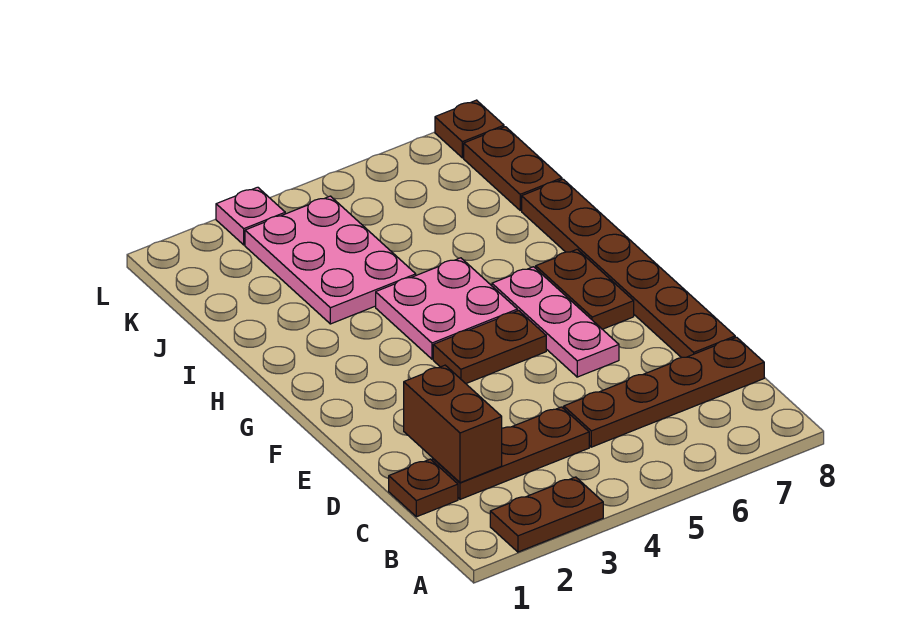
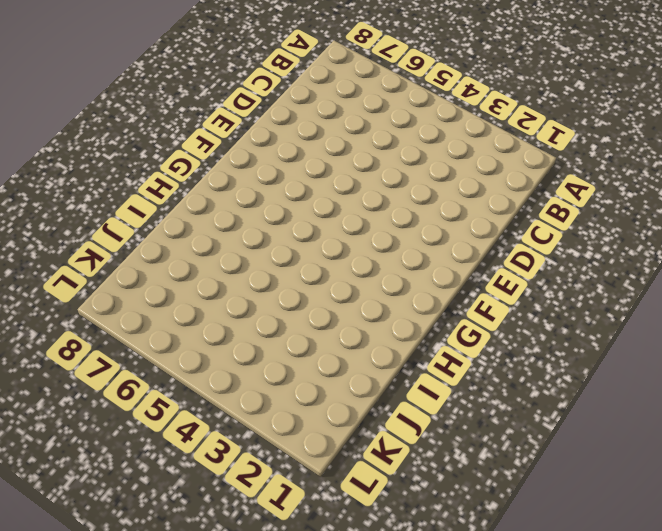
none -> brown 1x2 plate [490,477,603,552]
none -> brown 1x1 plate [389,459,458,517]
none -> brown 1x3 plate [433,407,589,499]

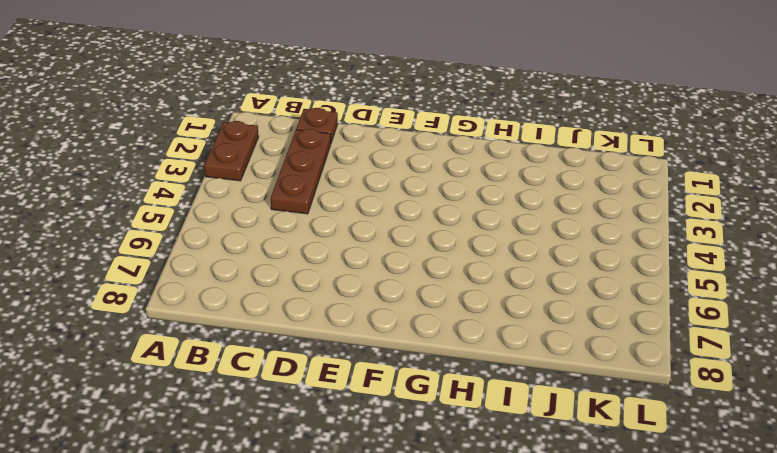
none -> brown 1x4 plate [564,337,764,447]
none -> brown 1x6 plate [522,179,735,358]
none -> pink 1x3 plate [492,267,619,377]

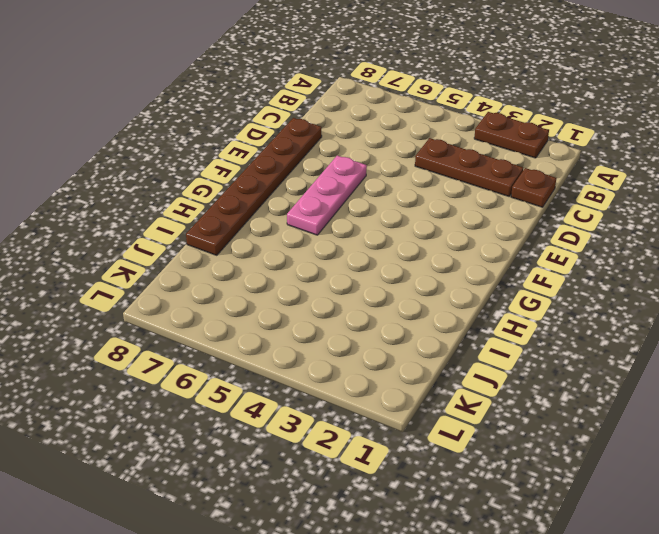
none -> brown 1x4 plate [564,337,764,447]
none -> brown 1x2 plate [433,311,546,383]
none -> brown 1x2 plate [536,249,634,329]

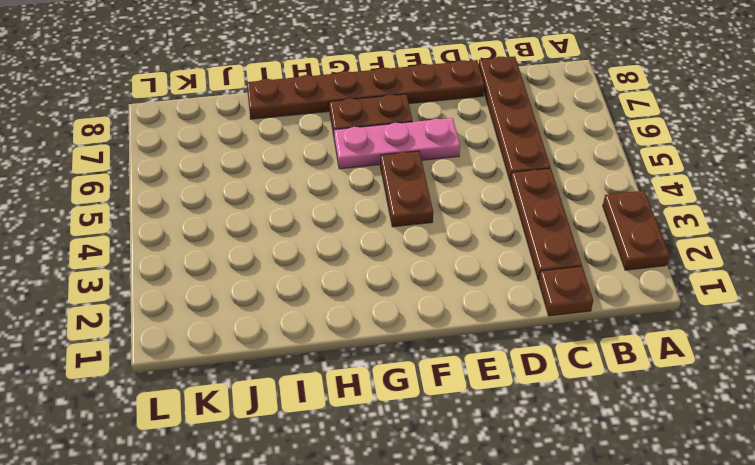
none -> pink 2x2 plate [376,258,517,359]
none -> pink 2x3 plate [245,196,416,324]
none -> brown 1x2 plate [464,127,562,210]

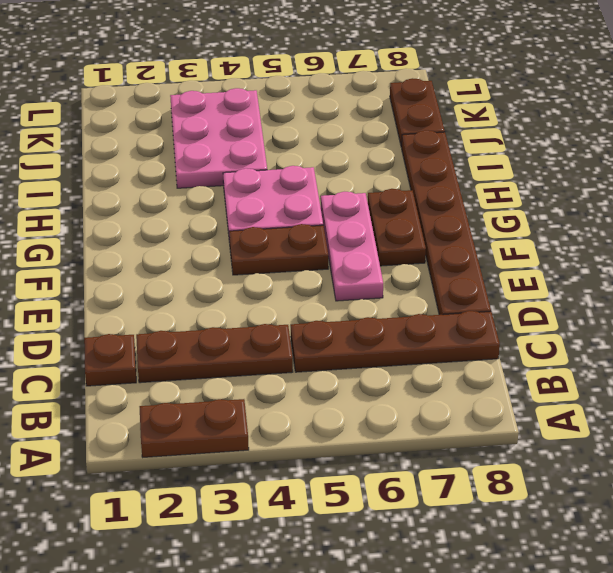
none -> pink 1x1 plate [216,187,285,245]
none -> brown 1x1 plate [435,100,504,158]
none -> brown 1x2 brick [404,365,502,483]

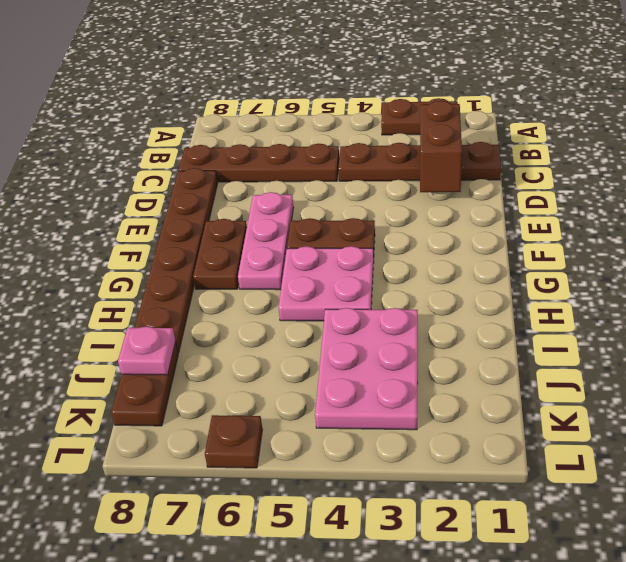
pink 1x1 plate [118,326,176,375] -> pink 1x1 plate moved to [216,187,285,245]
brown 1x1 plate [205,415,263,468] -> brown 1x1 plate moved to [435,100,504,158]

